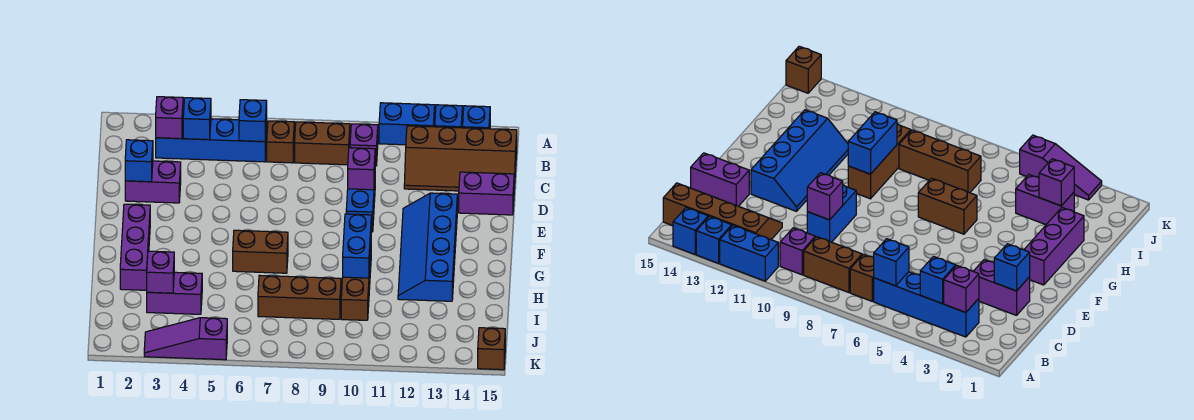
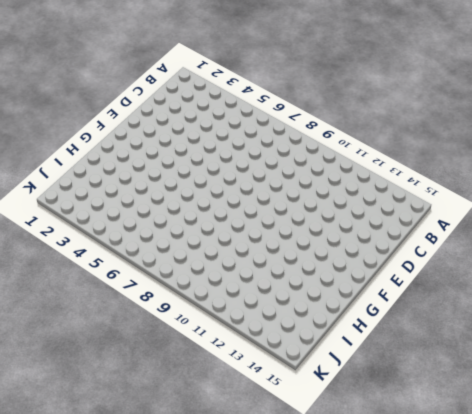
none -> blue 1x2 brick [379,103,435,145]
none -> blue 1x1 brick [435,105,462,128]
none -> blue 1x1 brick [462,106,490,129]

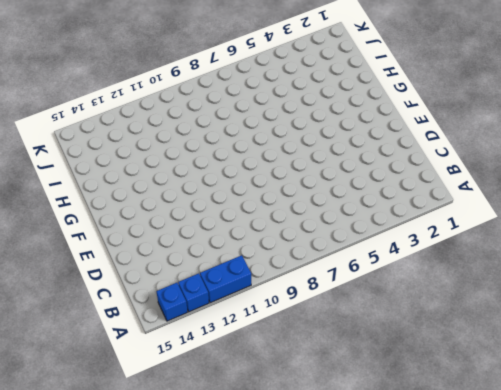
none -> blue 1x4 brick [156,119,267,162]
none -> brown 1x1 brick [267,121,294,163]
none -> brown 1x2 brick [295,122,350,165]

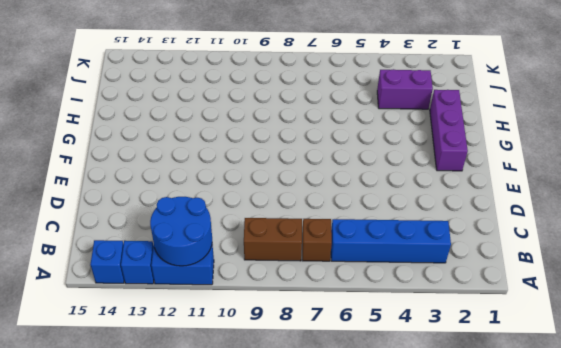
blue 2x2 round brick [150,197,212,266] -> none
none -> purple 1x1 brick [350,124,378,166]
none -> brown 2x4 slope [404,126,517,191]
none -> purple 1x2 brick [125,161,181,203]

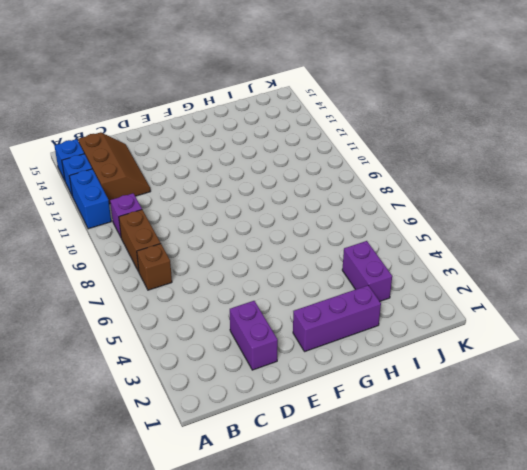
brown 2x3 slope [78,132,150,204] -> brown 2x4 slope [404,126,517,191]
none -> blue 1x4 brick [156,119,267,162]
none -> blue 1x2 brick [346,182,375,232]
none -> purple 1x2 brick [459,172,514,215]

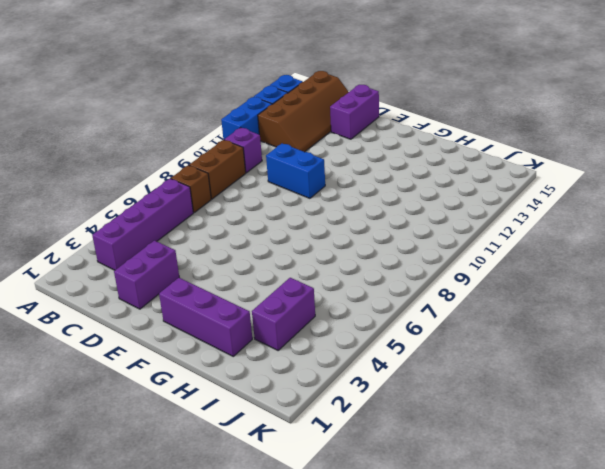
purple 1x4 brick [92,179,193,270] -> blue 1x4 brick [156,119,267,162]
none -> blue 2x4 slope [398,193,457,301]
none -> brown 1x2 brick [233,230,288,273]
none -> brown 1x3 brick [341,252,371,320]

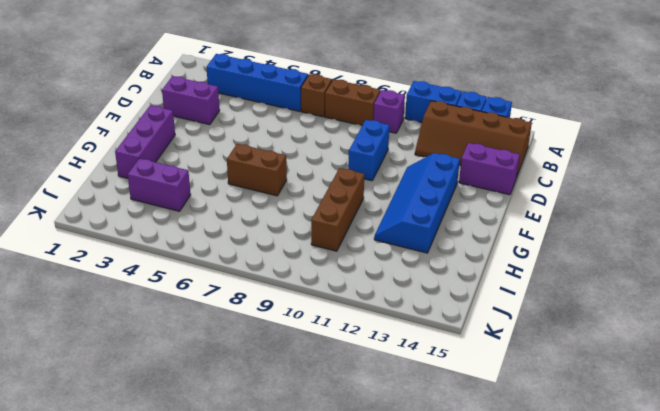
none -> brown 1x3 brick [258,275,341,319]
none -> purple 1x3 slope [144,318,227,360]
none -> brown 1x1 brick [478,328,505,370]

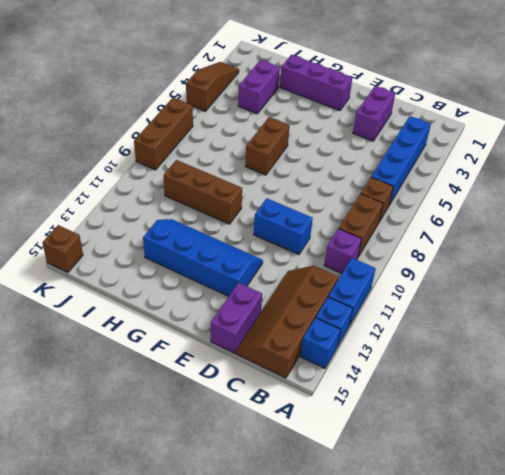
brown 1x3 slope [186,62,239,111] -> purple 1x3 slope [144,318,227,360]
brown 1x3 brick [134,98,193,170] -> brown 1x3 brick moved to [258,275,341,319]
none -> purple 1x1 brick [156,97,183,139]
none -> blue 1x1 brick [183,98,211,140]
none -> blue 1x1 brick [239,100,267,142]

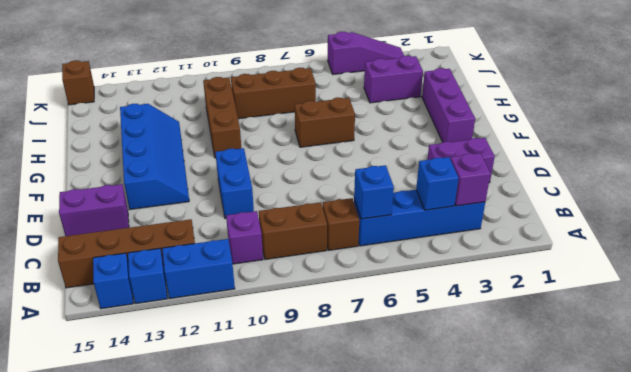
none -> blue 1x1 brick [125,140,153,182]
none -> purple 1x1 brick [348,148,375,190]
none -> blue 1x2 brick [343,214,371,278]

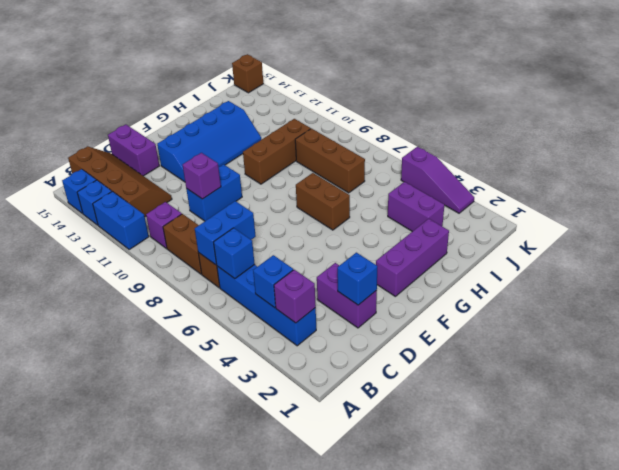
blue 1x2 brick [195,201,256,265] -> blue 1x2 brick moved to [343,214,371,278]
none -> purple 1x1 brick [147,251,174,293]

